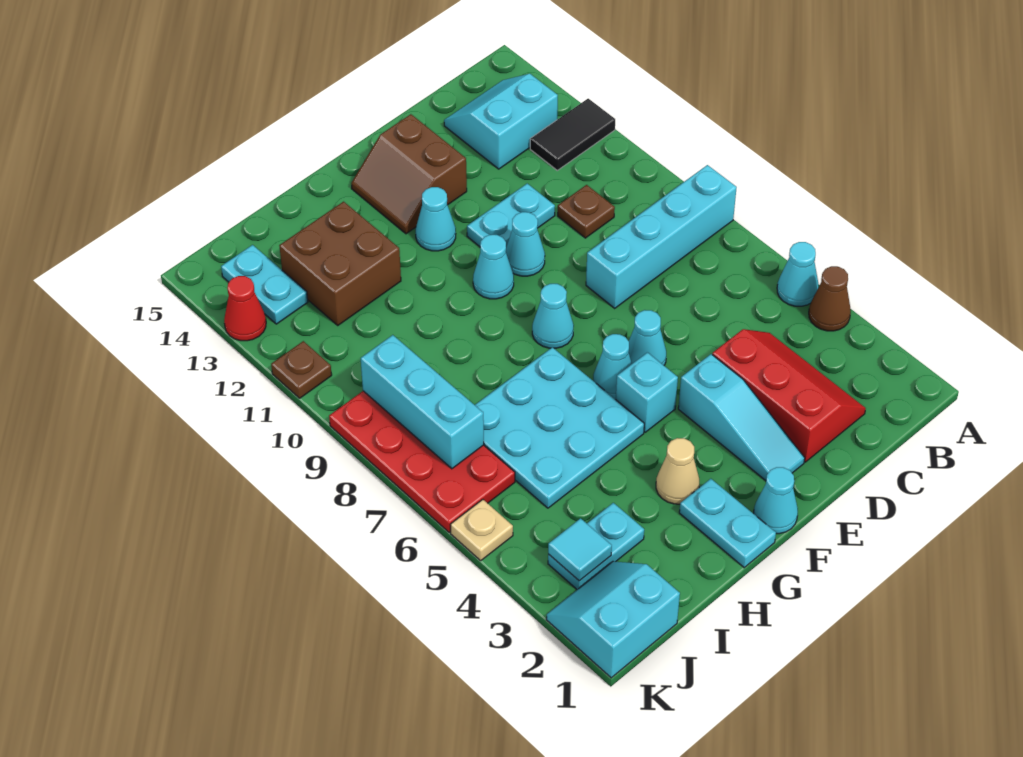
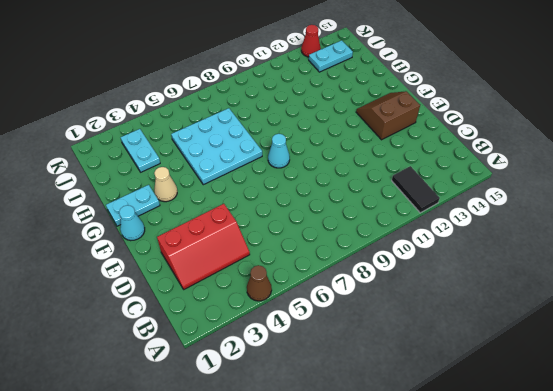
none -> cyan 1x1 cone [777,242,819,306]
none -> cyan 1x4 brick [586,165,737,308]
none -> cyan 2x2 slope [444,74,558,169]
none -> brown 1x1 plate [558,185,615,238]

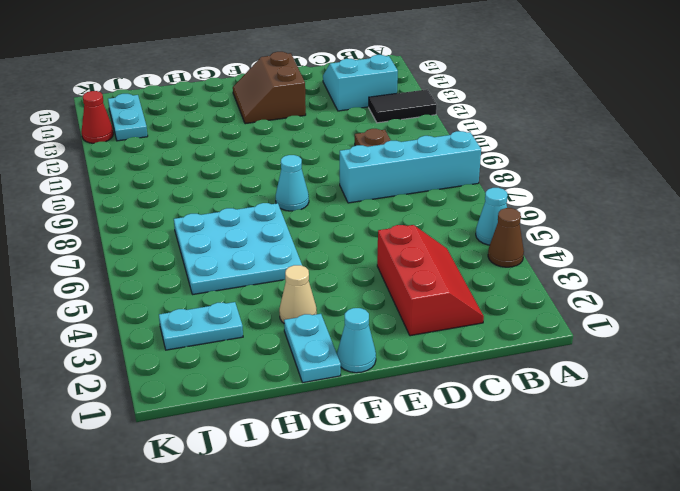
none -> cyan 1x2 plate [467,183,555,247]
none -> cyan 1x3 slope [678,354,805,481]
none -> cyan 1x1 cone [629,310,666,365]
none -> cyan 1x1 cone [506,212,545,276]

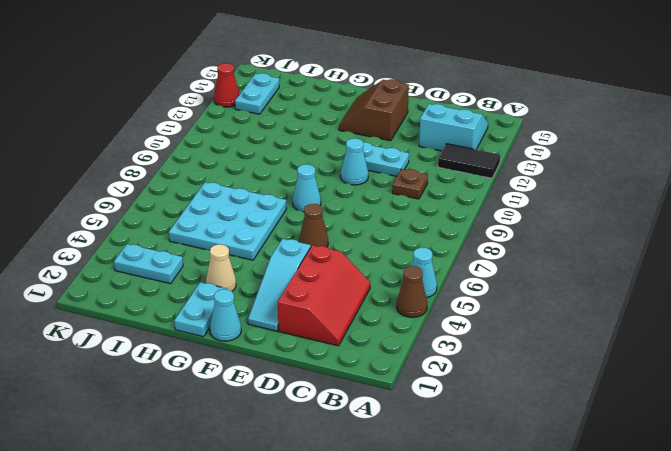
brown 1x1 cone [299,204,328,247] -> cyan 1x1 cone [629,310,666,365]
none -> cyan 1x4 brick [586,165,737,308]
none -> cyan 1x1 brick [616,352,678,432]
none -> cyan 1x1 cone [593,334,632,399]
none -> cyan 1x1 cone [473,235,514,299]

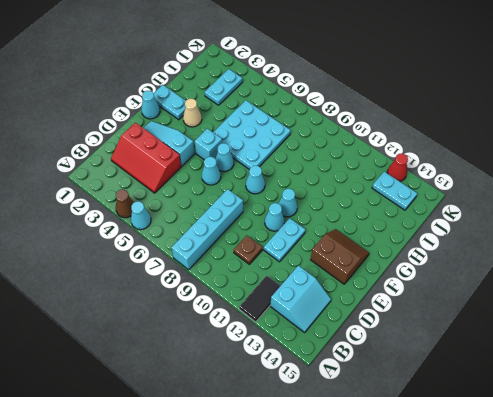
none -> cyan 1x1 cone [416,187,456,251]
none -> brown 2x2 brick [279,202,401,325]
none -> cyan 2x2 slope [546,561,680,678]
none -> red 2x4 plate [329,391,515,532]

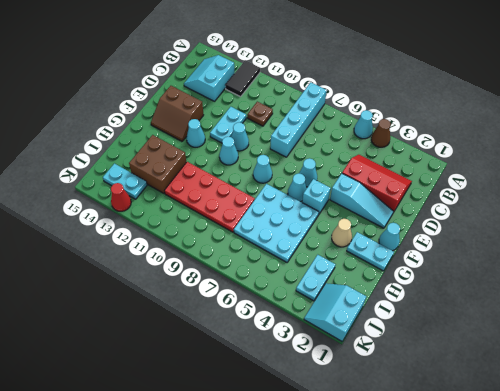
red 2x4 plate [165,162,255,232] -> red 2x4 plate moved to [329,391,515,532]
none -> tan 1x1 plate [450,500,513,561]
none -> brown 1x1 plate [271,341,332,398]
none -> cyan 1x1 tile [548,518,612,581]
none -> cyan 1x3 brick [361,335,484,469]

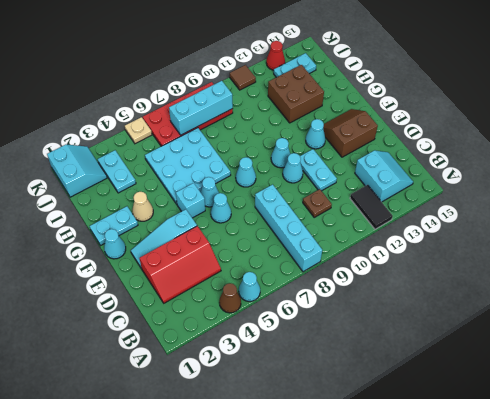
brown 1x1 tile [230,65,256,90] -> brown 1x1 plate [271,341,332,398]
none -> cyan 1x1 tile [548,518,612,581]

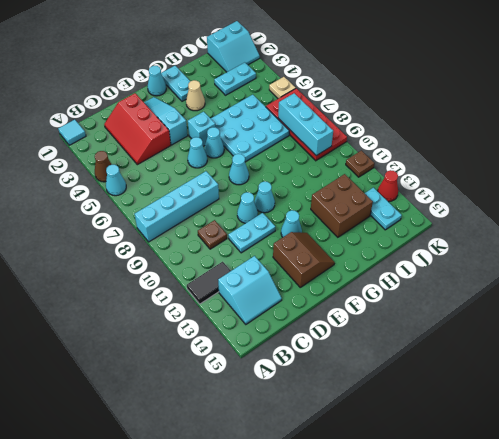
cyan 1x1 tile [58,120,86,145] -> cyan 1x1 tile moved to [548,518,612,581]

